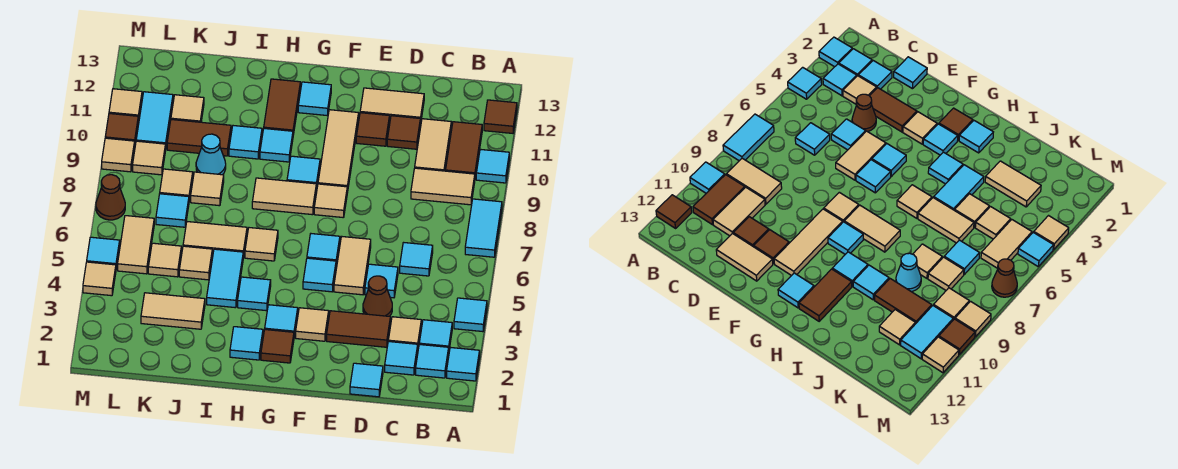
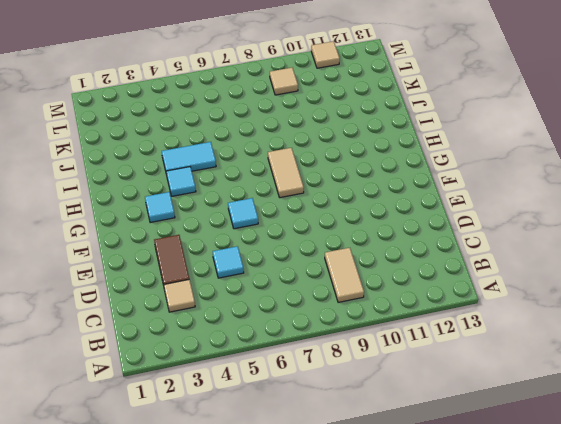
none -> cyan 1x1 tile [447,347,480,381]
none -> cyan 1x1 tile [454,298,487,332]
none -> cyan 1x2 tile [465,199,502,257]
none -> cyan 1x1 tile [476,149,509,183]

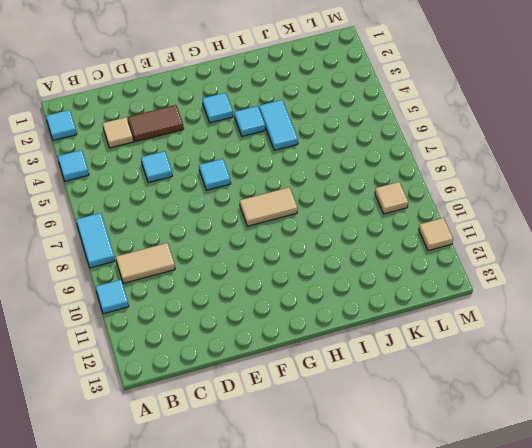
none -> brown 1x1 tile [484,100,517,133]
none -> cyan 1x1 tile [416,344,449,378]
none -> cyan 1x1 tile [419,320,452,349]
none -> brown 1x2 tile [446,122,482,177]

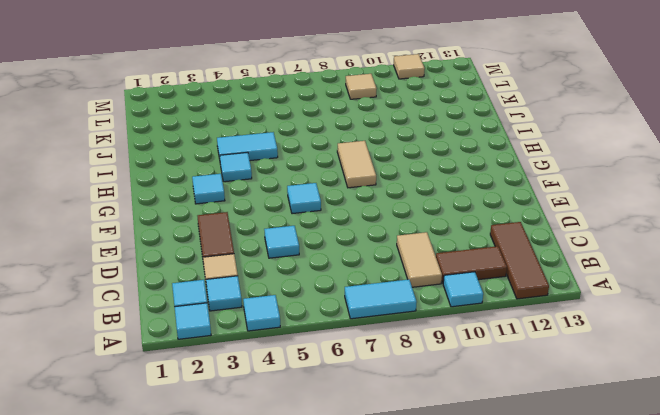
brown 1x3 tile [490,222,549,299] -> brown 1x1 tile [484,100,517,133]
none -> cyan 1x1 tile [385,341,418,375]
none -> cyan 1x1 tile [400,243,433,276]
none -> tan 1x2 tile [415,119,451,171]
none -> cyan 1x1 tile [350,363,383,397]

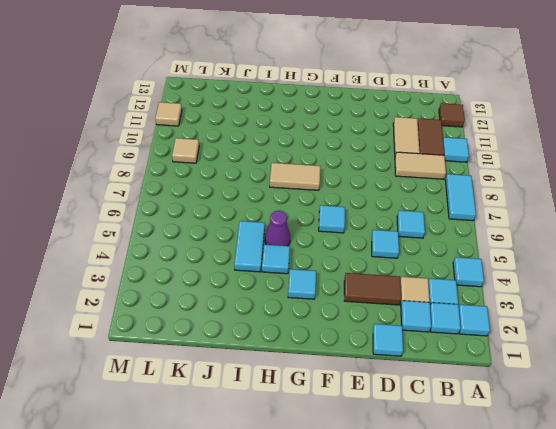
purple 1x1 cone [265,211,291,246] -> none
none -> brown 1x1 cone [363,276,392,316]
none -> brown 1x1 tile [387,116,420,149]
none -> tan 1x2 tile [360,88,424,124]
none -> tan 1x2 tile [334,237,371,295]

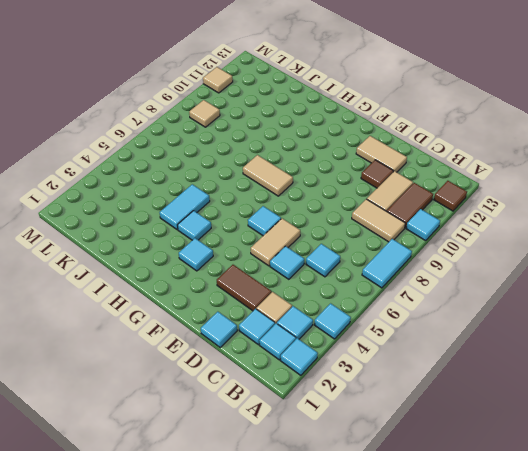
none -> brown 1x1 cone [363,276,392,316]
none -> brown 1x1 tile [356,113,390,146]
none -> tan 1x1 tile [296,308,329,341]
none -> cyan 1x1 tile [303,258,336,292]

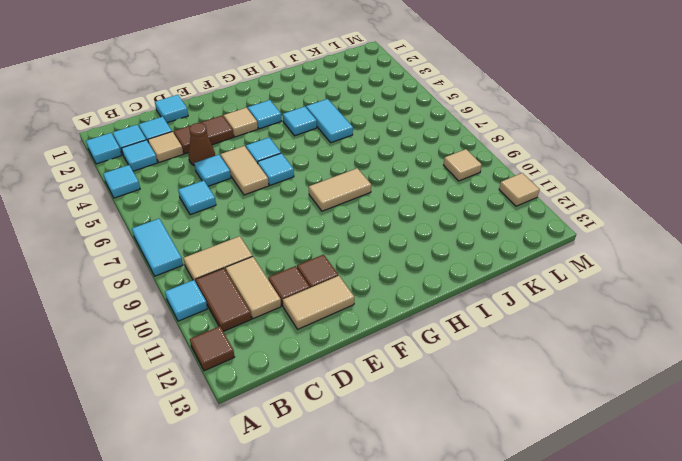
none -> tan 1x1 tile [314,184,347,218]
none -> tan 1x3 tile [318,110,359,193]
none -> brown 1x1 tile [261,330,294,363]
none -> cyan 1x1 tile [287,156,320,190]

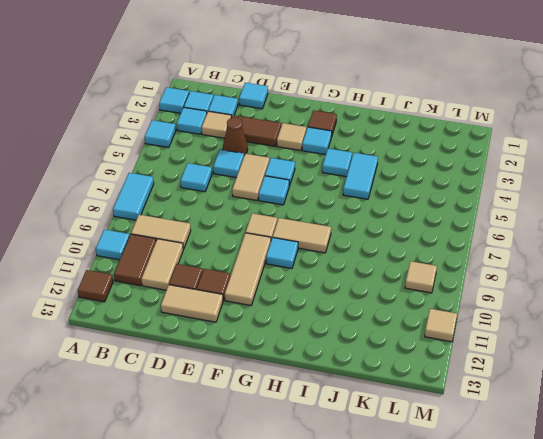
none -> cyan 1x1 tile [298,82,331,116]
none -> cyan 1x1 tile [230,327,263,360]
none -> tan 1x1 tile [245,228,278,261]
none -> cyan 1x1 tile [260,129,293,162]

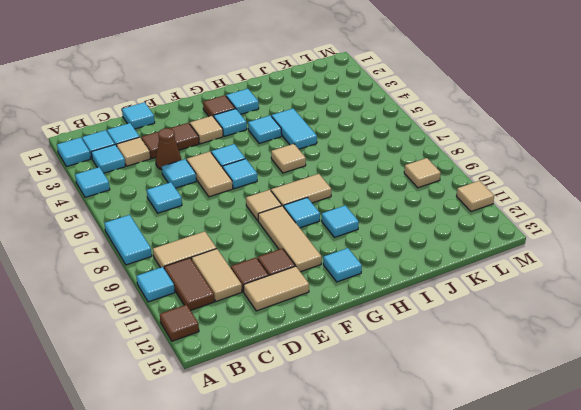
none -> brown 1x2 tile [264,79,300,135]
none -> tan 1x2 tile [183,222,247,258]
none -> cyan 1x1 tile [229,126,262,159]
none -> tan 1x2 tile [141,293,205,329]

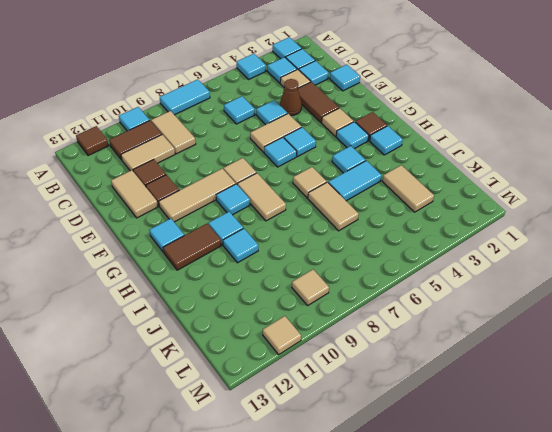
none -> tan 1x1 tile [179,246,212,280]
none -> tan 1x1 tile [191,172,224,206]
none -> cyan 1x1 cone [196,134,226,175]
none -> brown 1x2 tile [167,120,231,156]

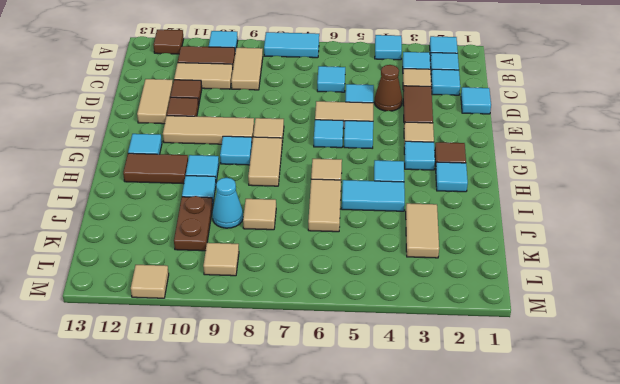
brown 1x2 plate [174,196,213,251] -> brown 1x2 tile [167,120,231,156]
none -> tan 1x1 tile [179,246,212,280]
none -> tan 1x1 tile [148,243,181,277]
none -> cyan 1x1 tile [156,194,189,227]
none -> tan 1x1 tile [160,169,193,200]

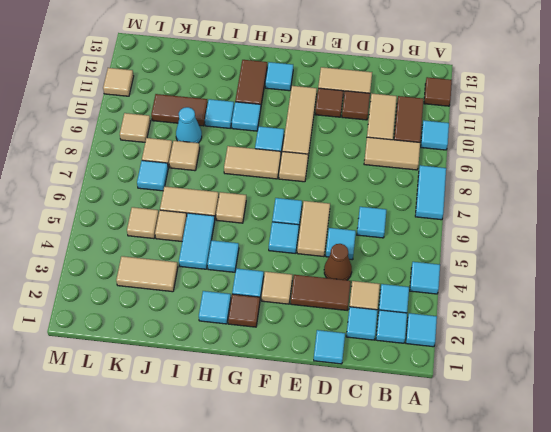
none -> tan 1x1 tile [171,95,204,122]
none -> tan 1x2 tile [118,216,154,274]
none -> cyan 1x2 tile [136,92,173,145]
none -> tan 1x1 tile [83,262,116,296]

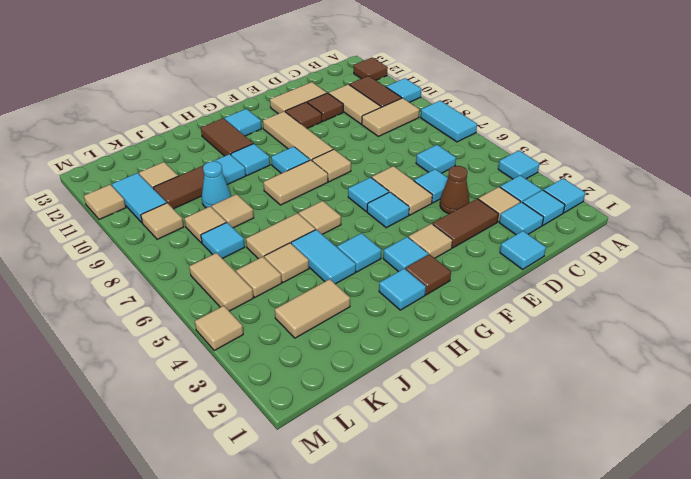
none -> cyan 1x1 tile [87,237,120,268]
none -> brown 1x1 cone [96,175,125,220]
none -> tan 1x1 tile [102,138,135,172]
none -> brown 1x1 tile [105,114,138,142]

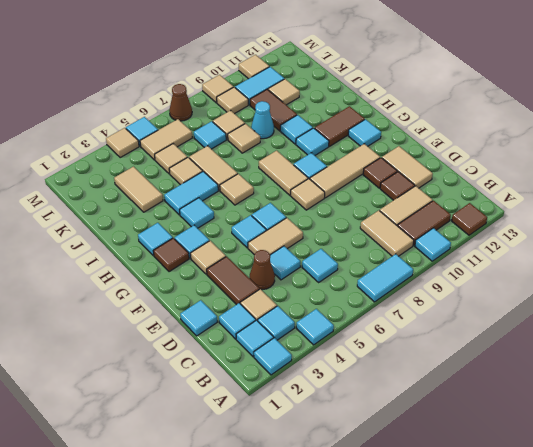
none -> brown 1x1 tile [105,114,138,142]

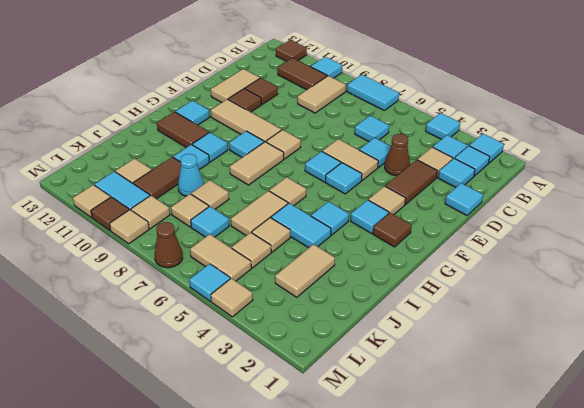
none -> tan 1x2 tile [415,119,451,171]
none -> cyan 1x1 tile [230,327,263,360]

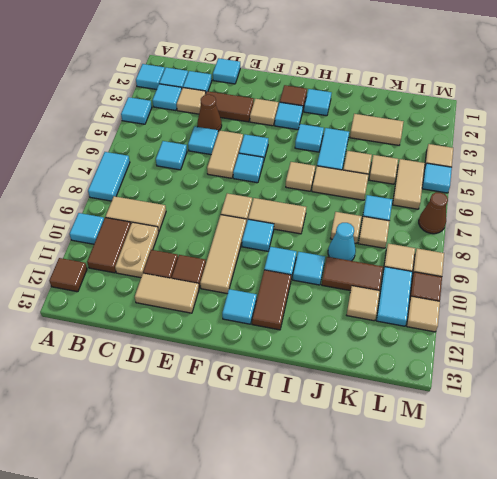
tan 1x2 plate [115,222,159,278] -> tan 1x2 tile [415,119,451,171]

